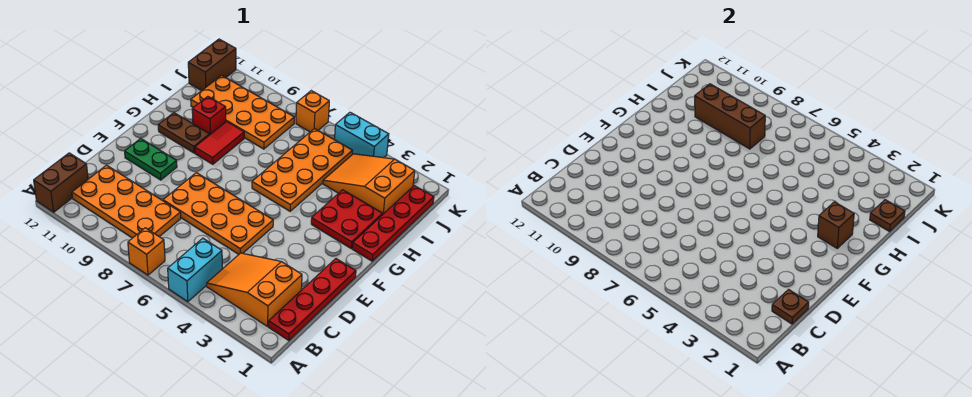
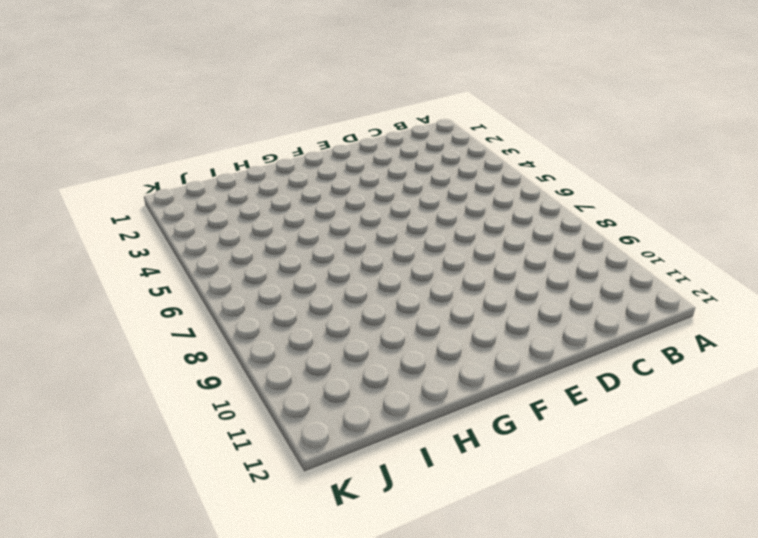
none -> cyan 1x2 brick [168,238,222,302]
none -> orange 1x1 brick [128,228,165,275]
none -> brown 1x2 brick [34,153,88,212]

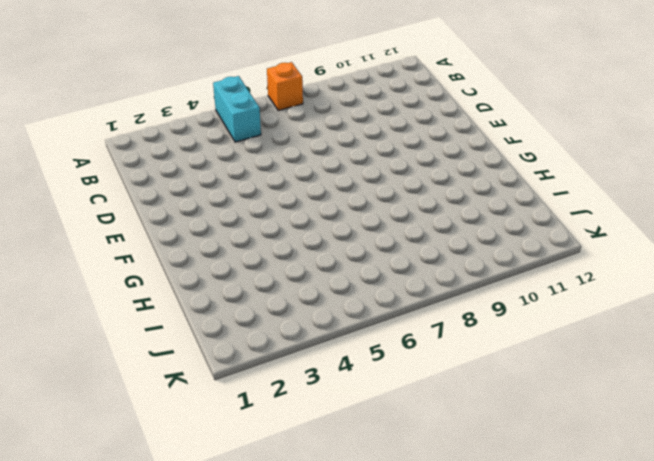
none -> brown 1x2 brick [34,153,88,212]
none -> red 1x4 plate [269,259,356,340]
none -> orange 2x3 slope [207,253,302,326]

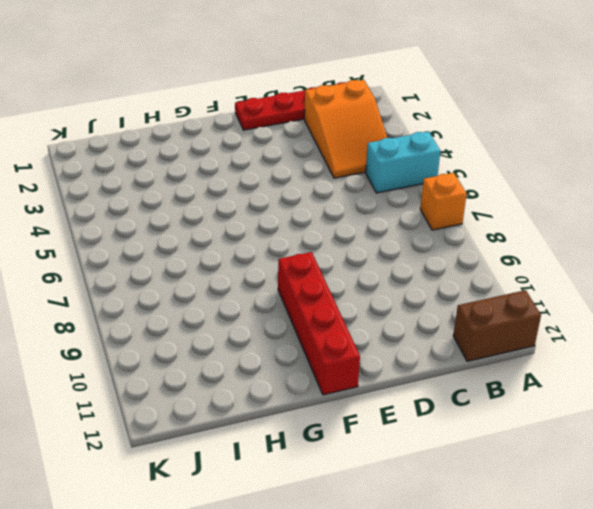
red 1x4 brick [278,252,360,395] -> none
none -> orange 2x4 plate [72,165,181,238]
none -> orange 2x4 plate [163,173,273,254]
none -> green 1x2 plate [125,139,177,180]

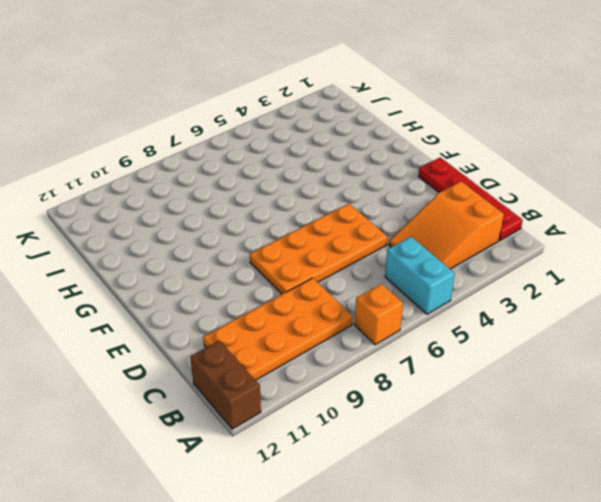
none -> green 1x2 plate [125,139,177,180]
none -> red 1x4 plate [352,186,434,261]
none -> red 2x2 plate [311,190,383,248]

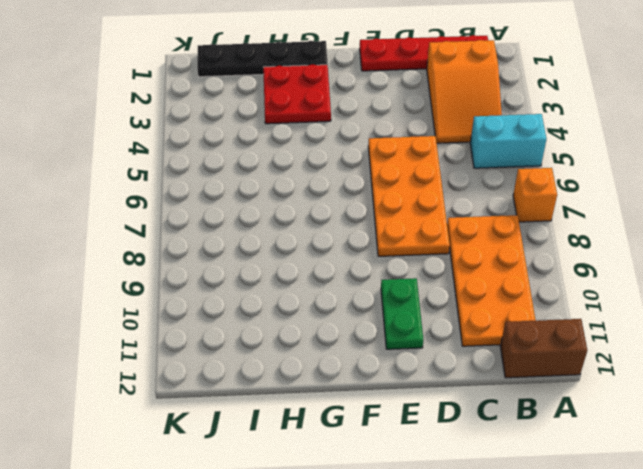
black 1x4 plate [197,41,328,77] -> red 1x4 plate [352,186,434,261]
none -> orange 2x4 plate [252,128,352,211]
none -> red 1x2 tile [195,122,244,164]
none -> brown 1x2 plate [158,113,210,153]

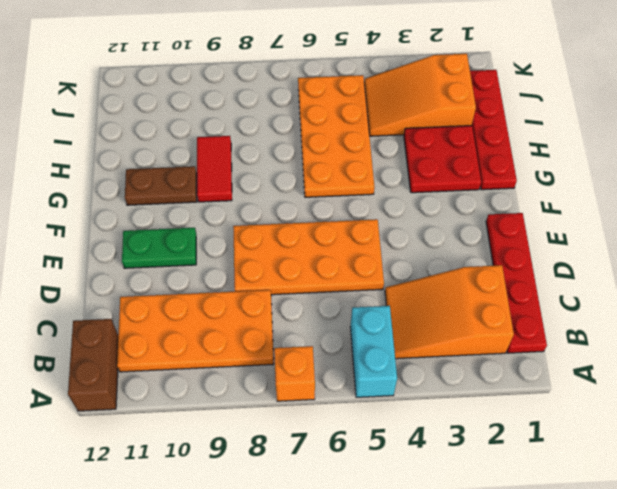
none -> red 1x1 brick [192,96,226,134]
none -> orange 2x4 plate [191,75,294,149]
none -> brown 1x2 brick [188,39,236,91]

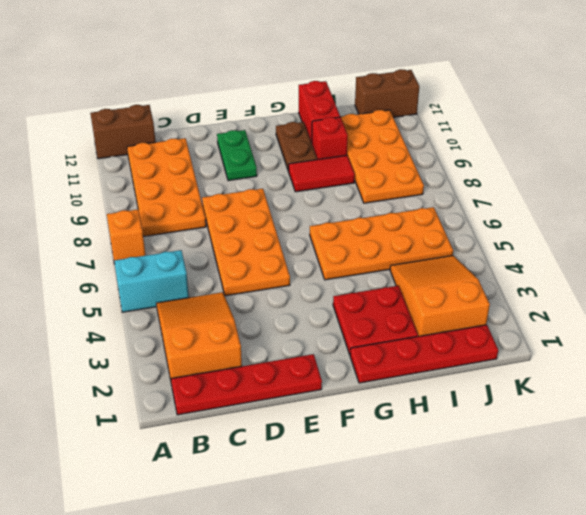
red 1x2 brick [299,81,340,143] -> none
none -> cyan 1x2 brick [335,112,389,158]
none -> orange 1x1 brick [296,91,329,132]
none -> brown 1x1 plate [772,290,809,324]

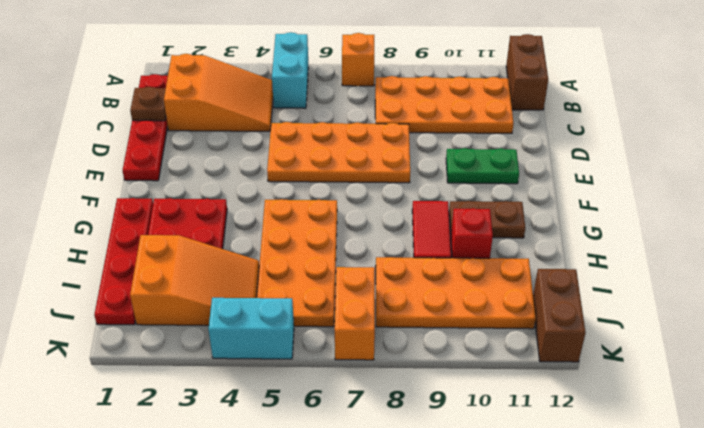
orange 1x2 brick [335,267,375,360] -> orange 1x1 brick [296,91,329,132]
none -> brown 1x1 brick [818,202,854,248]
none -> brown 1x1 plate [870,200,905,231]
none -> brown 1x3 brick [695,84,765,149]

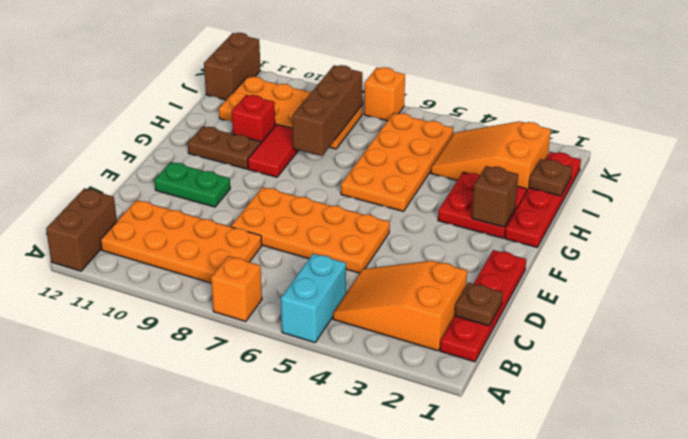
brown 1x3 brick [292,65,362,156] -> brown 1x3 brick turned to [695,84,765,149]
none -> cyan 1x2 brick [335,112,389,158]

